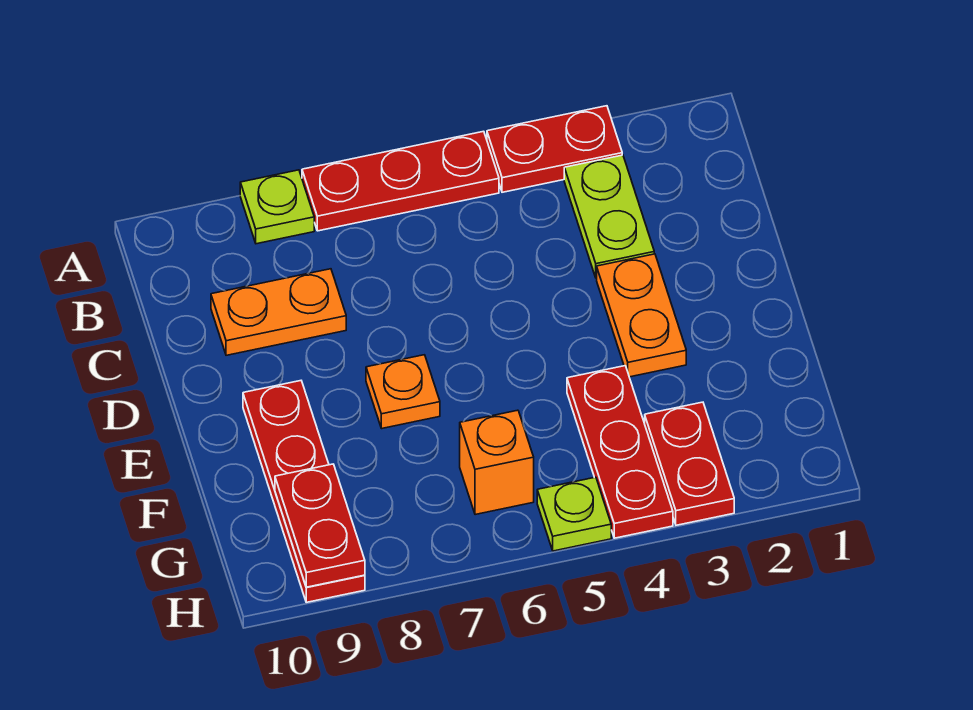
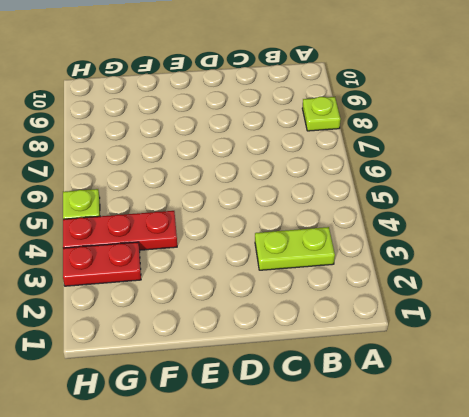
none -> red 1x2 plate [487,106,622,192]
none -> red 1x3 plate [302,131,499,231]
none -> orange 1x2 plate [211,269,346,355]

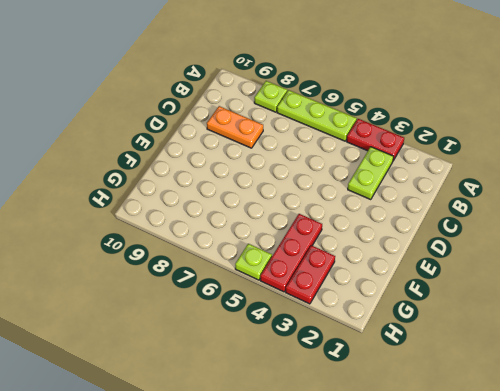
lime 1x3 plate [277,90,357,141] -> red 1x3 plate [302,131,499,231]
none -> orange 1x2 plate [597,254,686,377]
none -> orange 1x1 plate [366,355,440,428]
none -> red 1x4 plate [243,381,365,602]

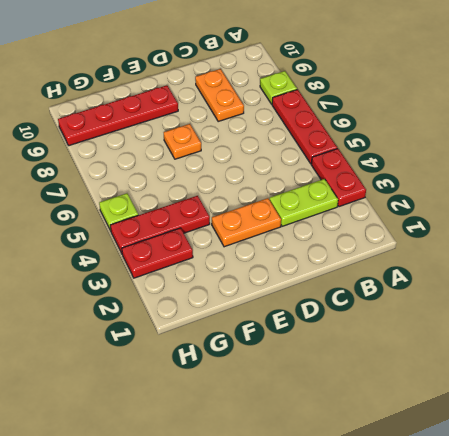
none -> orange 1x1 brick [460,410,534,515]
none -> red 1x2 plate [275,464,365,587]

